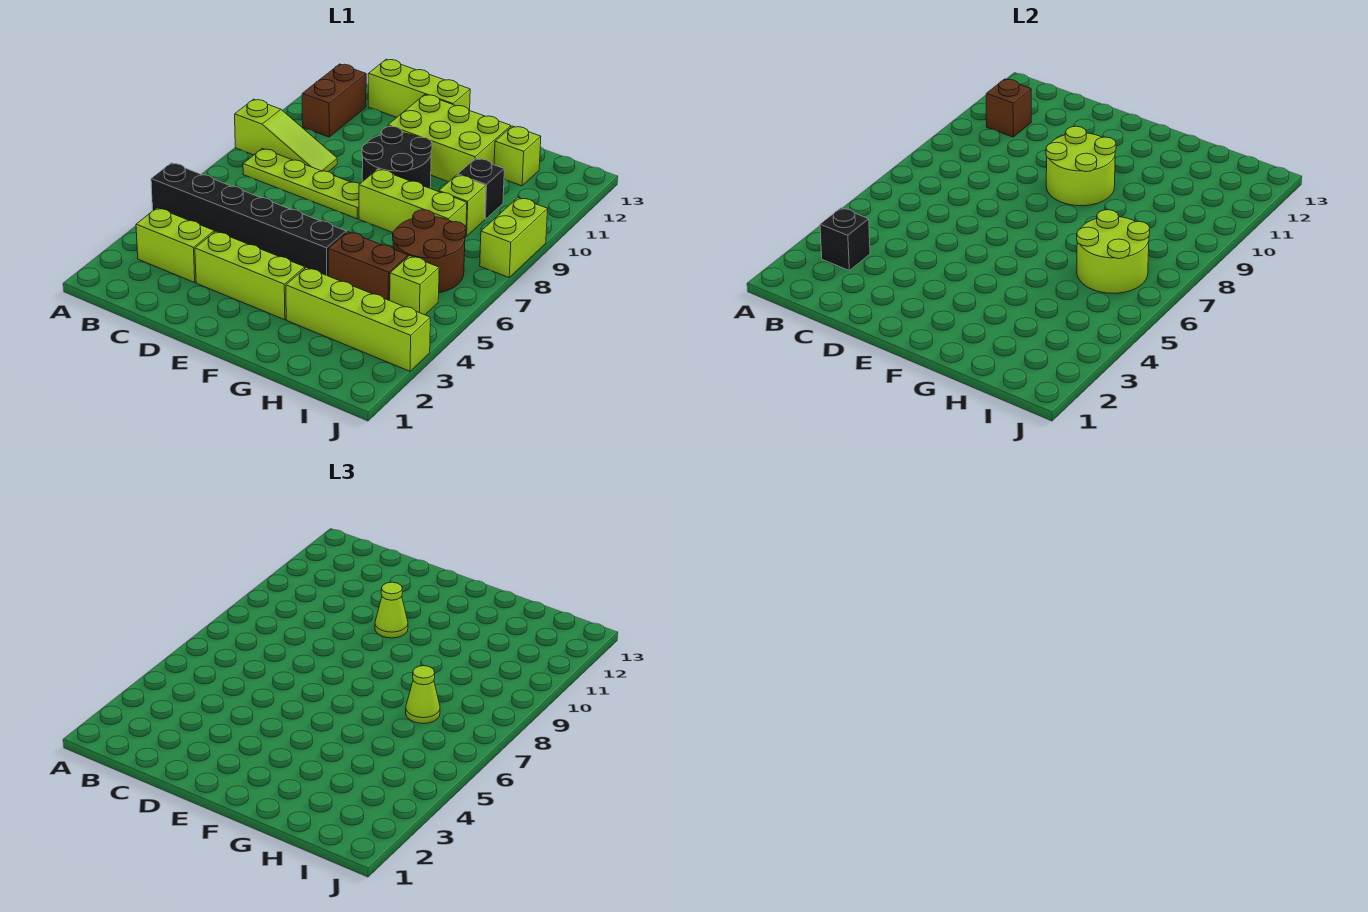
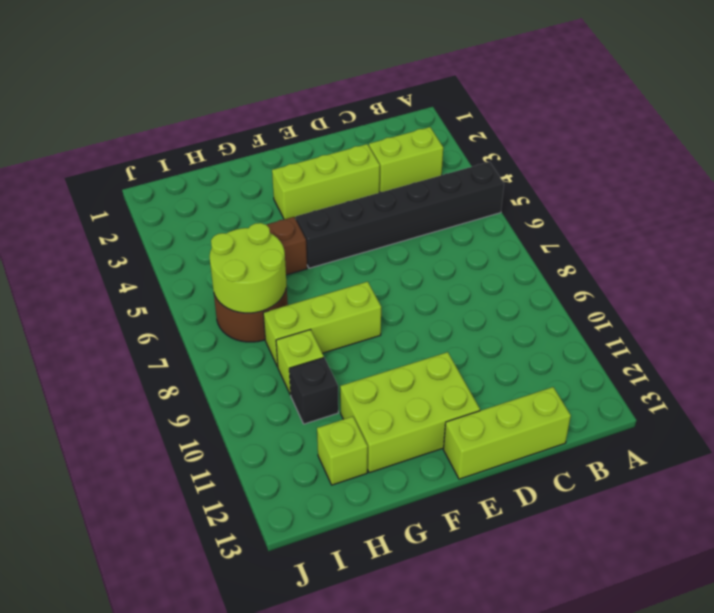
none -> lime 1x3 slope [235,99,337,172]
none -> lime 1x4 plate [243,148,359,219]
none -> brown 1x2 brick [302,64,366,137]

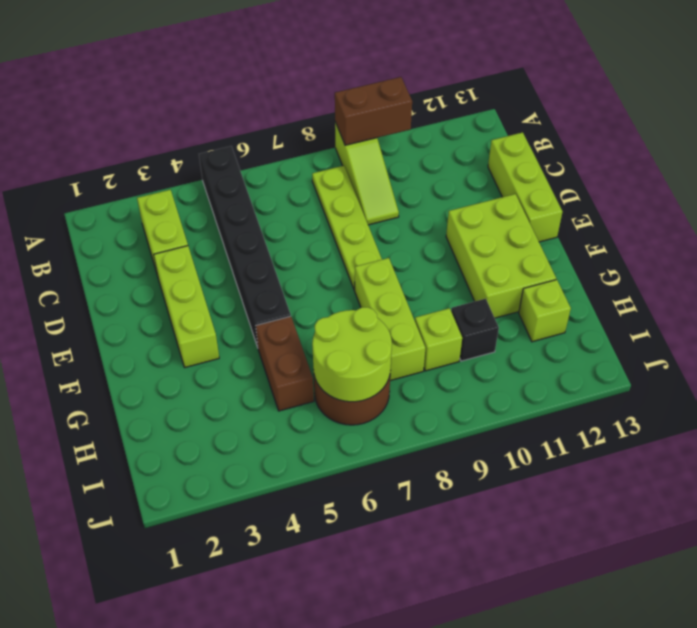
brown 1x2 brick [335,77,412,145] -> brown 1x2 brick moved to [302,64,366,137]
none -> black 2x2 round brick [362,126,432,188]
none -> lime 1x4 brick [286,268,430,371]
none -> lime 1x1 brick [390,256,439,315]

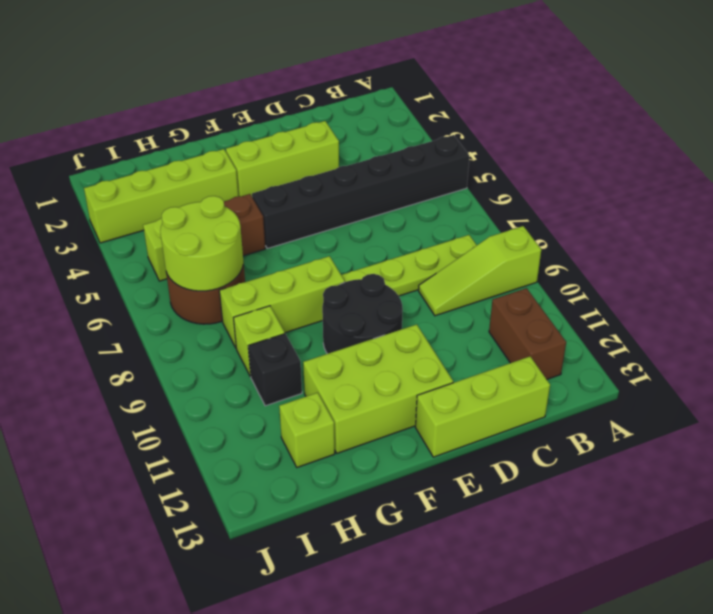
none -> lime 1x2 brick [136,208,214,283]
none -> lime 1x2 brick [480,198,548,277]
none -> black 1x1 brick [820,208,870,270]

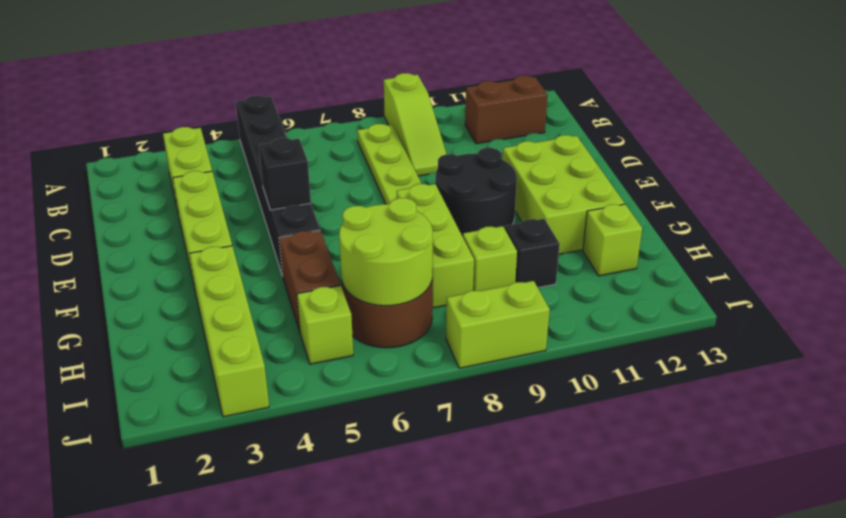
black 1x1 brick [259,138,311,210] -> black 1x1 brick moved to [820,208,870,270]
none -> lime 1x3 brick [368,59,470,118]
none -> brown 1x1 brick [986,79,1031,137]
none -> lime 2x2 round brick [1046,126,1116,206]

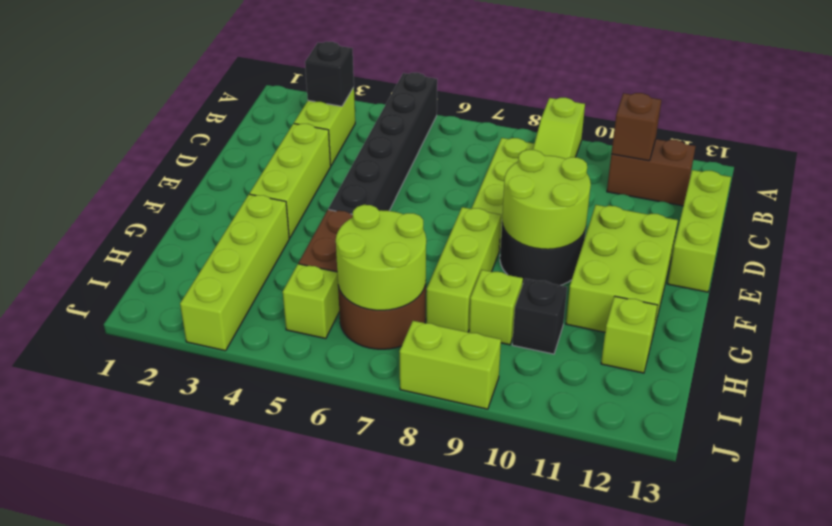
none -> lime 1x1 cone [375,582,408,638]
none -> lime 1x1 cone [406,666,440,724]

